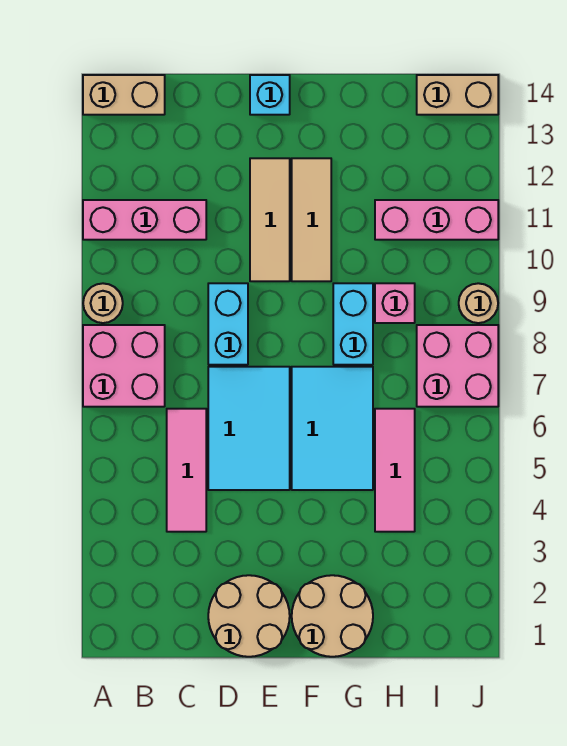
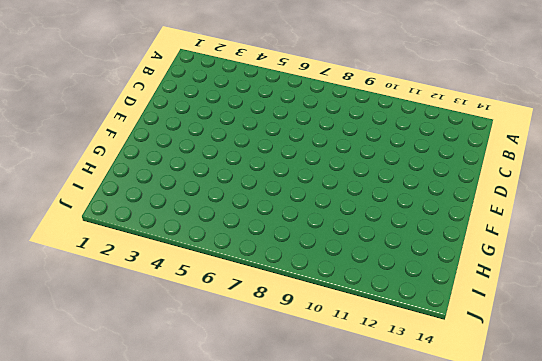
none -> pink 2x2 brick [83,325,165,407]
none -> tan 1x1 round brick [83,283,123,323]
none -> pink 1x3 brick [83,200,206,240]

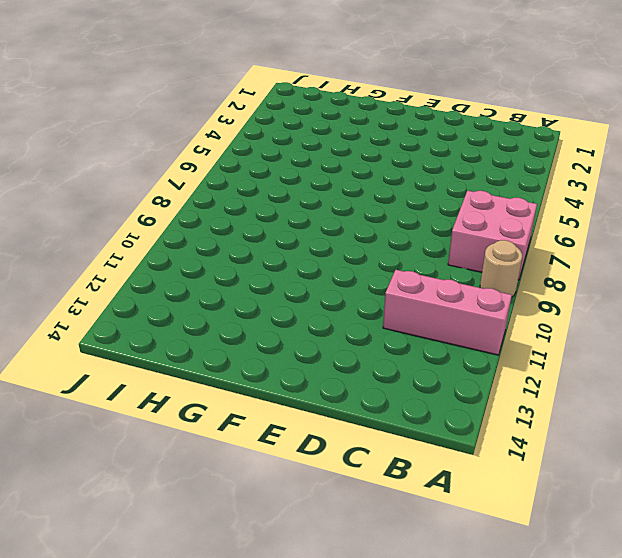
none -> tan 1x2 brick [83,75,165,115]
none -> pink 1x3 tile [167,409,206,532]
none -> tan 2x2 round brick [208,575,290,657]

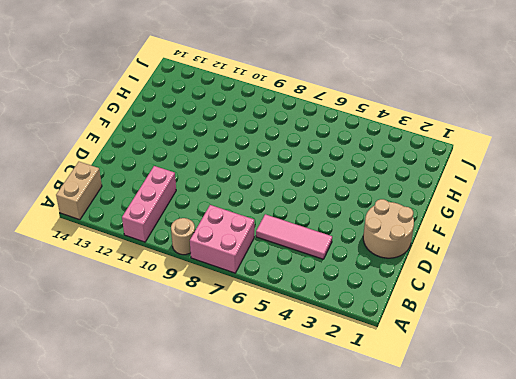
none -> cyan 2x3 tile [208,367,290,490]
none -> cyan 1x2 brick [208,283,248,365]
none -> tan 1x3 tile [250,158,290,281]

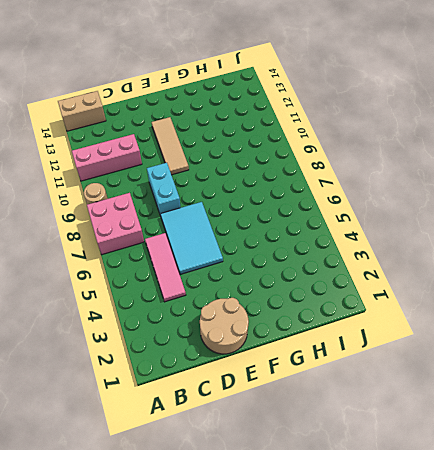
none -> cyan 1x1 brick [250,75,290,115]
none -> tan 2x2 round brick [292,575,373,657]
none -> cyan 2x3 tile [292,367,373,490]

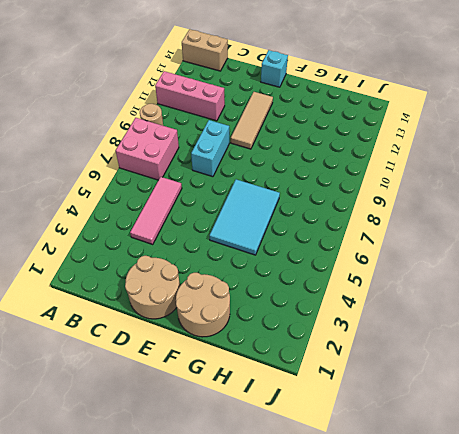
none -> cyan 2x3 tile [208,367,290,490]
none -> tan 1x3 tile [292,158,331,281]
none -> cyan 1x2 brick [333,283,373,365]

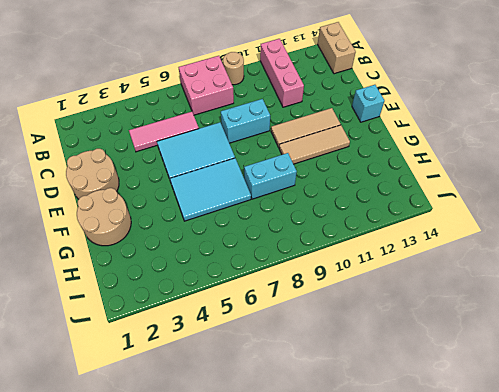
none -> pink 1x3 tile [375,409,415,532]
none -> pink 1x1 brick [375,283,415,323]
none -> pink 1x3 brick [375,200,498,240]

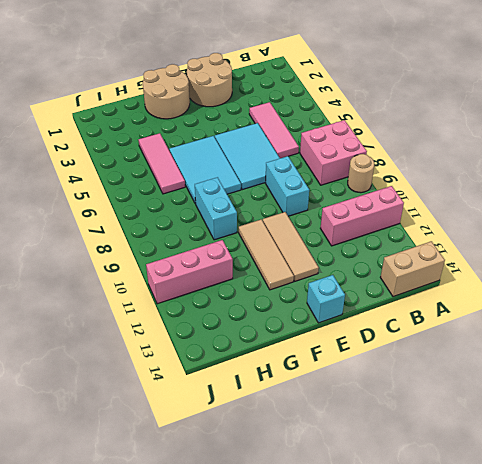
none -> pink 1x1 brick [375,283,415,323]
none -> pink 2x2 brick [417,325,498,407]
none -> tan 1x2 brick [417,75,498,115]

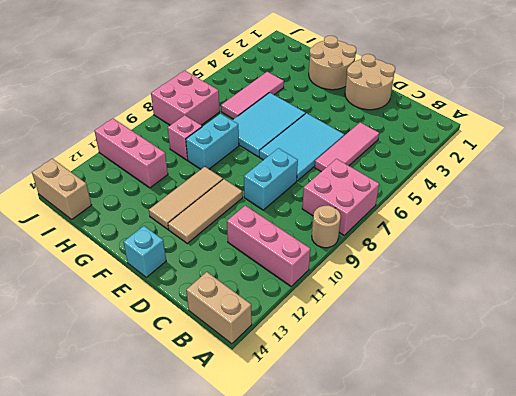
none -> tan 1x1 round brick [459,283,498,323]

